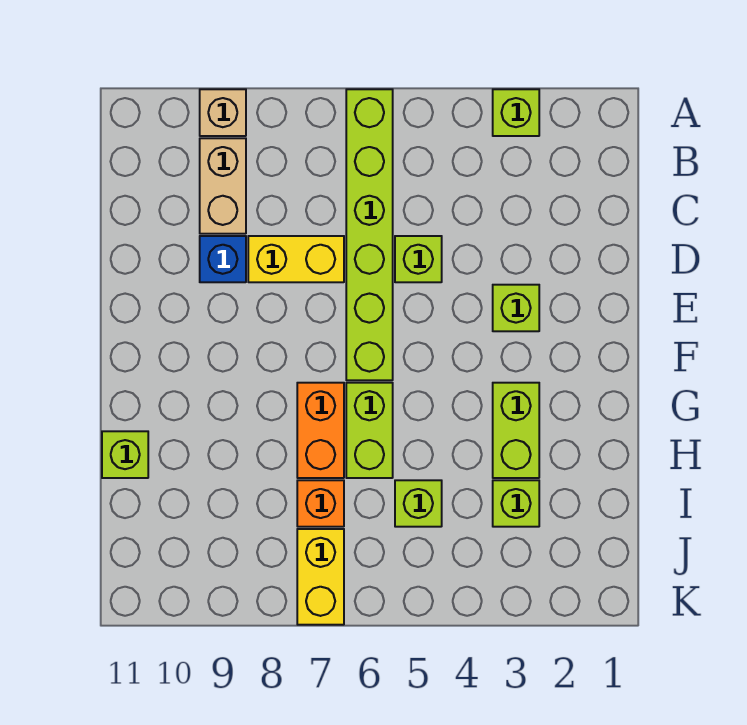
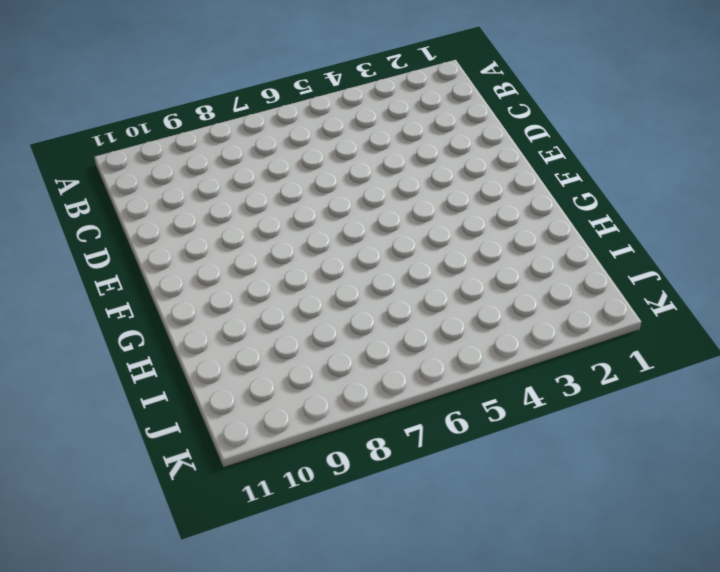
none -> lime 1x1 brick [493,89,539,136]
none -> lime 1x6 brick [346,89,393,380]
none -> tan 1x1 brick [200,89,246,136]

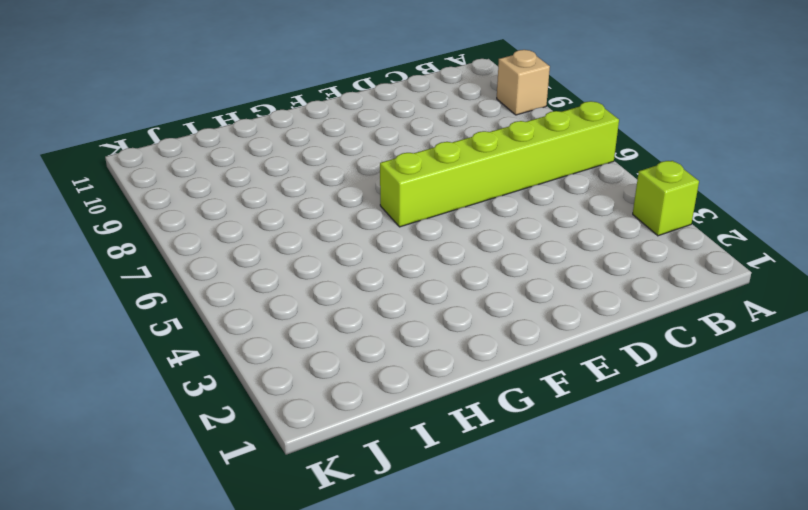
none -> tan 1x2 brick [200,138,246,234]
none -> lime 1x1 brick [395,236,442,282]
none -> yellow 1x2 brick [248,236,344,282]

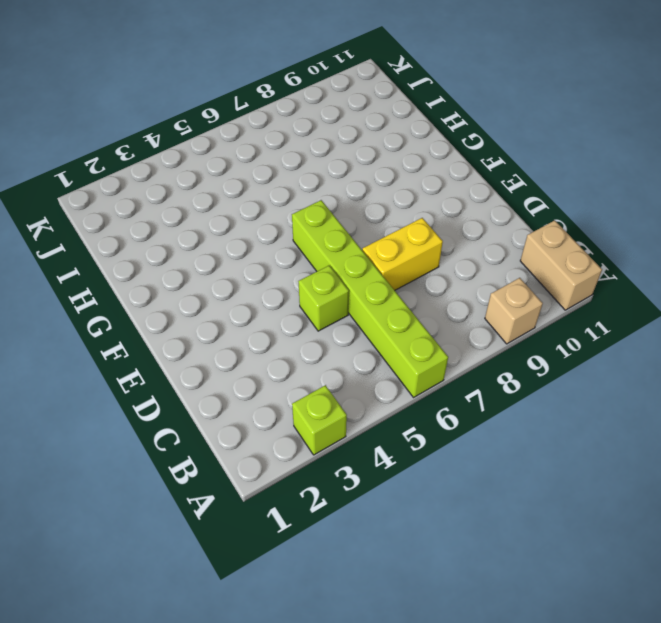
tan 1x2 brick [520,220,602,310] -> tan 1x2 brick moved to [200,138,246,234]
none -> blue 1x1 brick [200,236,246,282]
none -> lime 1x1 brick [493,285,539,331]
none -> lime 1x2 brick [493,383,539,478]

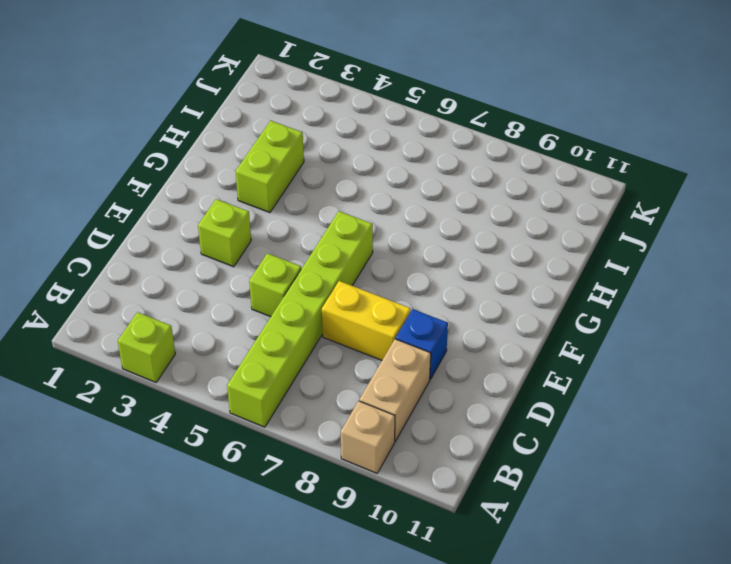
none -> lime 1x2 brick [346,383,393,478]
none -> orange 1x2 brick [297,383,344,478]
none -> lime 1x1 brick [102,431,148,478]

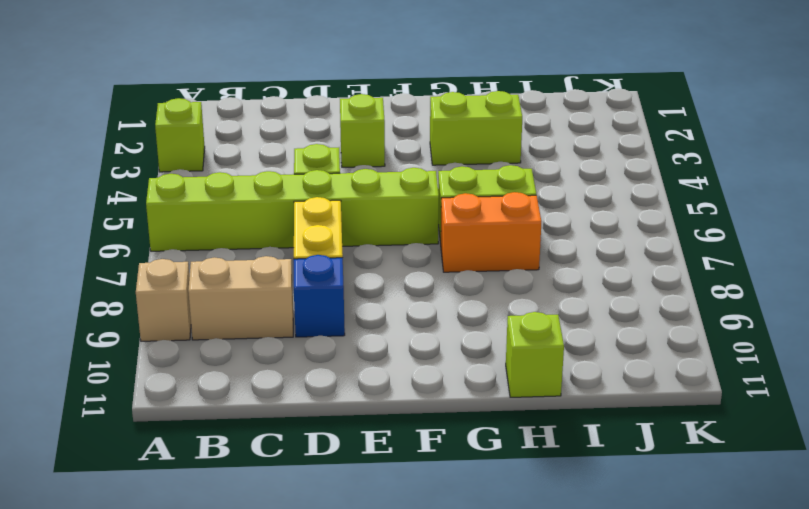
none -> lime 1x1 brick [493,480,539,527]
none -> lime 1x1 brick [395,480,442,527]
none -> orange 1x1 brick [297,480,344,527]

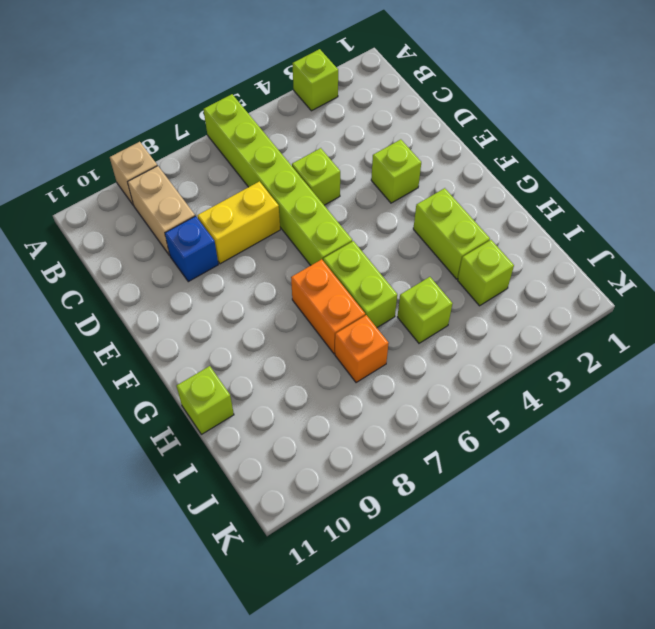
none -> yellow 1x2 brick [297,529,344,625]

